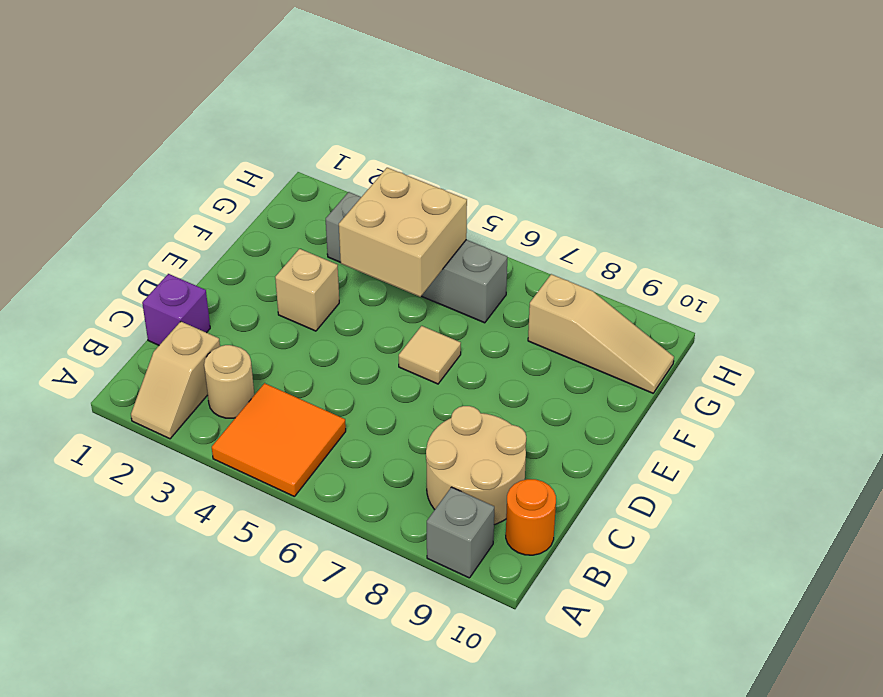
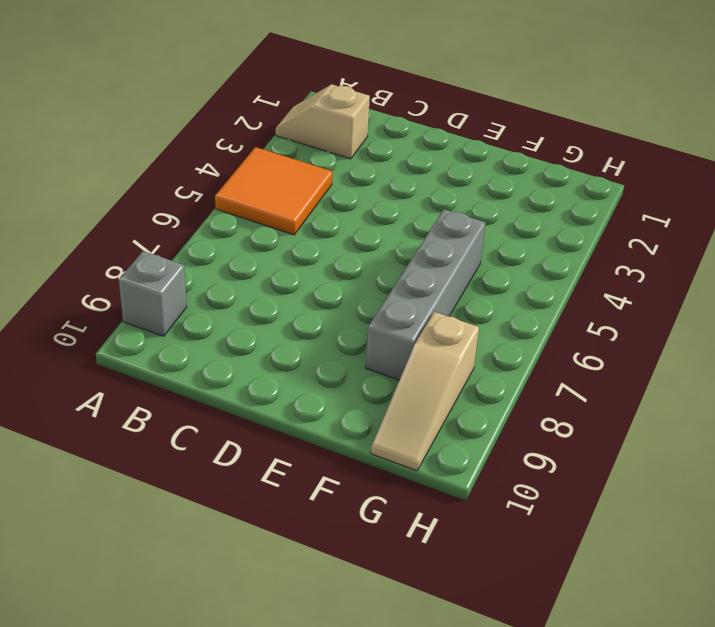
grey 1x4 brick [366,209,485,380] -> grey 1x4 brick moved to [326,192,507,323]
none -> tan 1x1 round brick [204,345,254,418]
none -> tan 2x2 round brick [426,406,526,525]
none -> orange 1x1 round brick [506,479,556,555]

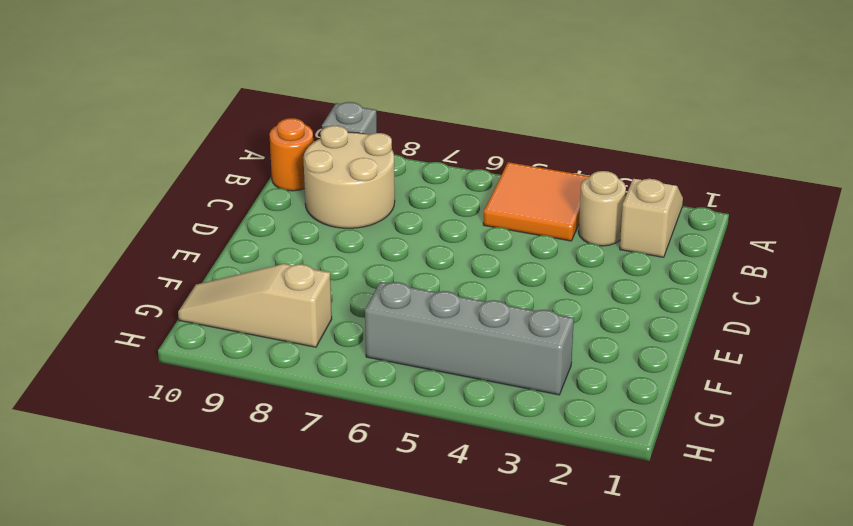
none -> purple 1x1 brick [142,274,210,345]
none -> tan 1x1 brick [275,249,339,331]
none -> tan 1x1 tile [399,326,461,384]

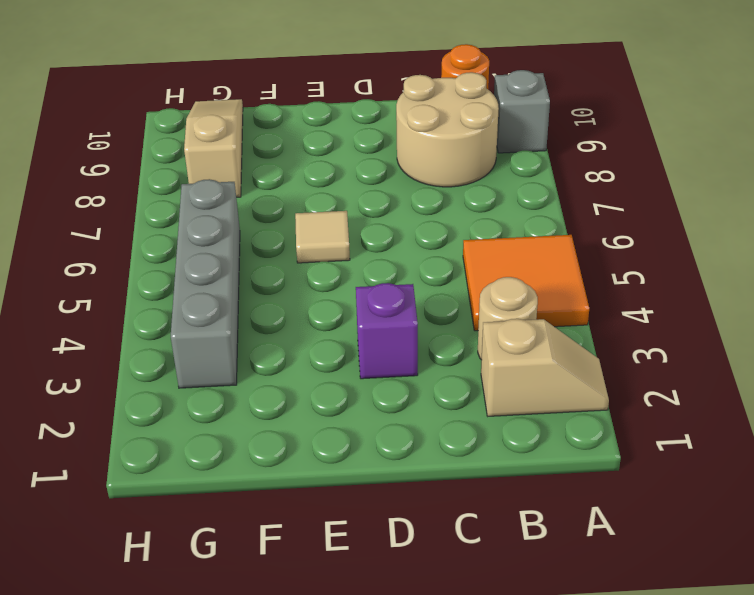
purple 1x1 brick [356,283,418,379] -> purple 1x1 brick moved to [142,274,210,345]
none -> tan 1x1 brick [275,249,339,331]
none -> tan 2x2 brick [339,168,467,297]

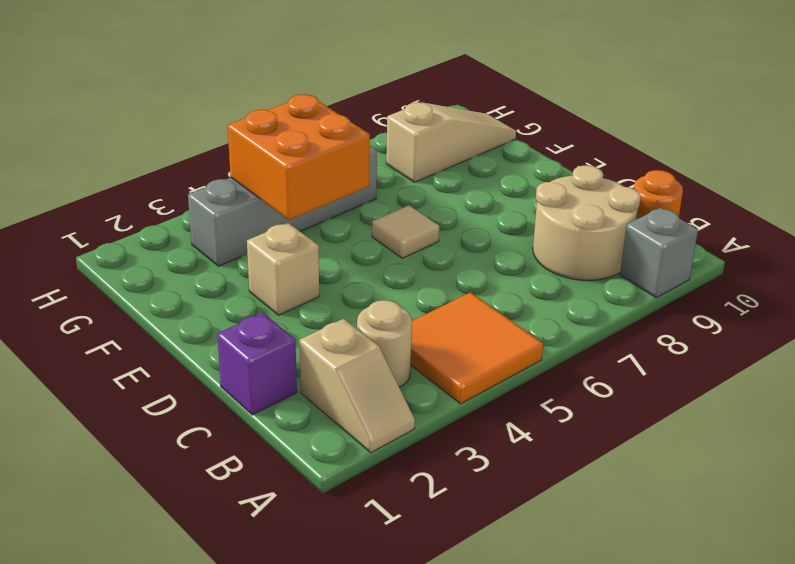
orange 2x2 brick [228,94,370,220] -> tan 2x2 brick [339,168,467,297]

